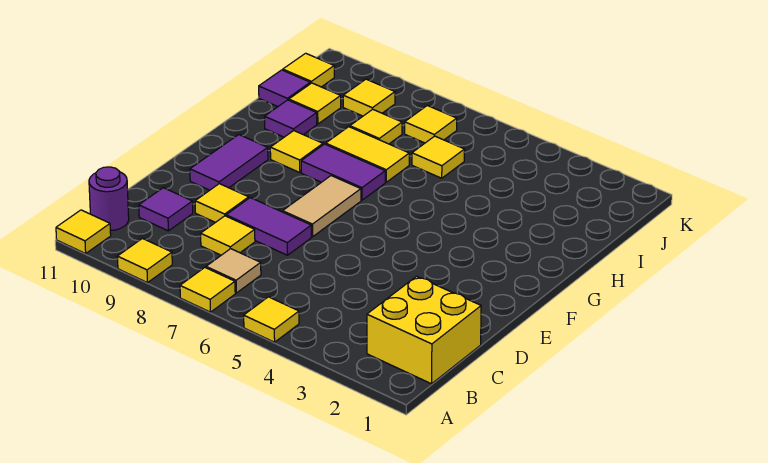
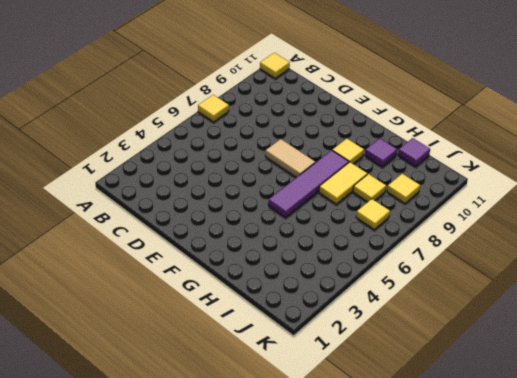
purple 1x4 tile [268,150,349,217] -> purple 1x2 tile [301,144,385,200]
none -> yellow 1x1 tile [244,297,299,342]
none -> yellow 1x1 tile [117,239,172,283]
none -> yellow 2x2 brick [367,276,481,384]

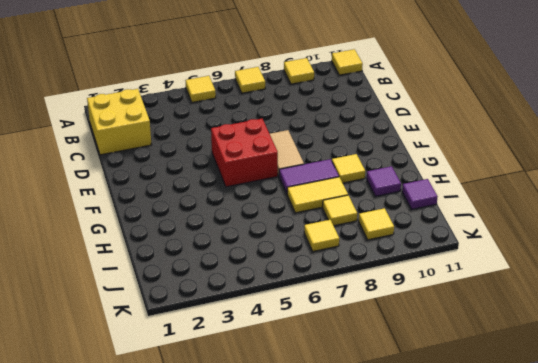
red 2x2 brick [211,119,278,187] -> none
none -> tan 1x1 tile [206,249,261,293]
none -> purple 1x1 round brick [89,167,129,231]
none -> yellow 1x1 tile [201,216,255,255]

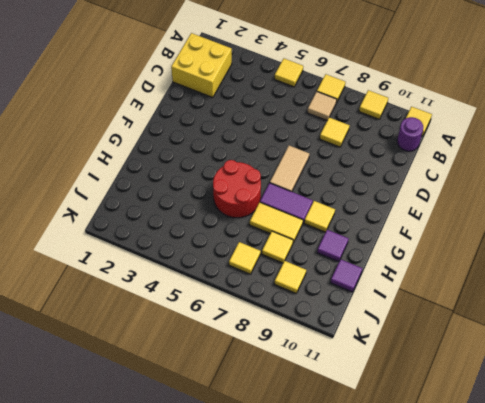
red 2x2 round brick [213,160,261,218] -> none
none -> purple 1x1 tile [139,188,193,231]
none -> purple 1x2 tile [226,198,311,255]
none -> yellow 1x1 tile [195,184,249,223]

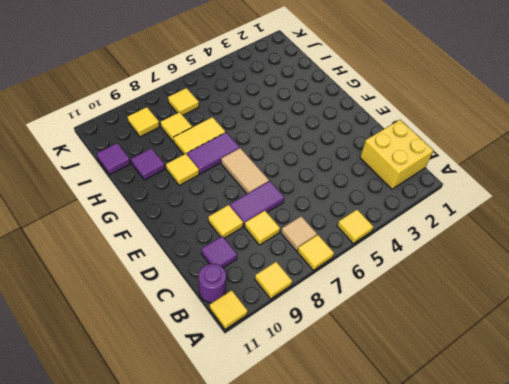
none -> purple 1x2 tile [190,135,268,190]
none -> yellow 1x1 tile [412,136,465,178]
none -> yellow 1x1 tile [289,83,341,124]

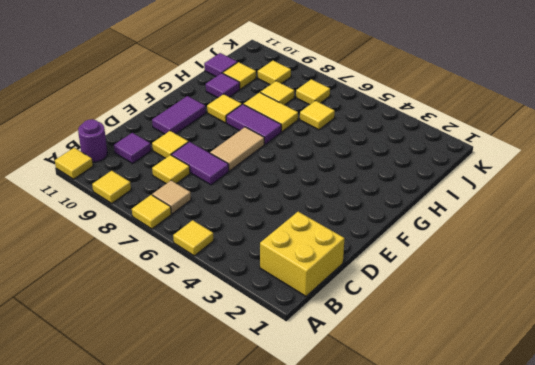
none -> yellow 1x1 tile [283,53,334,87]

